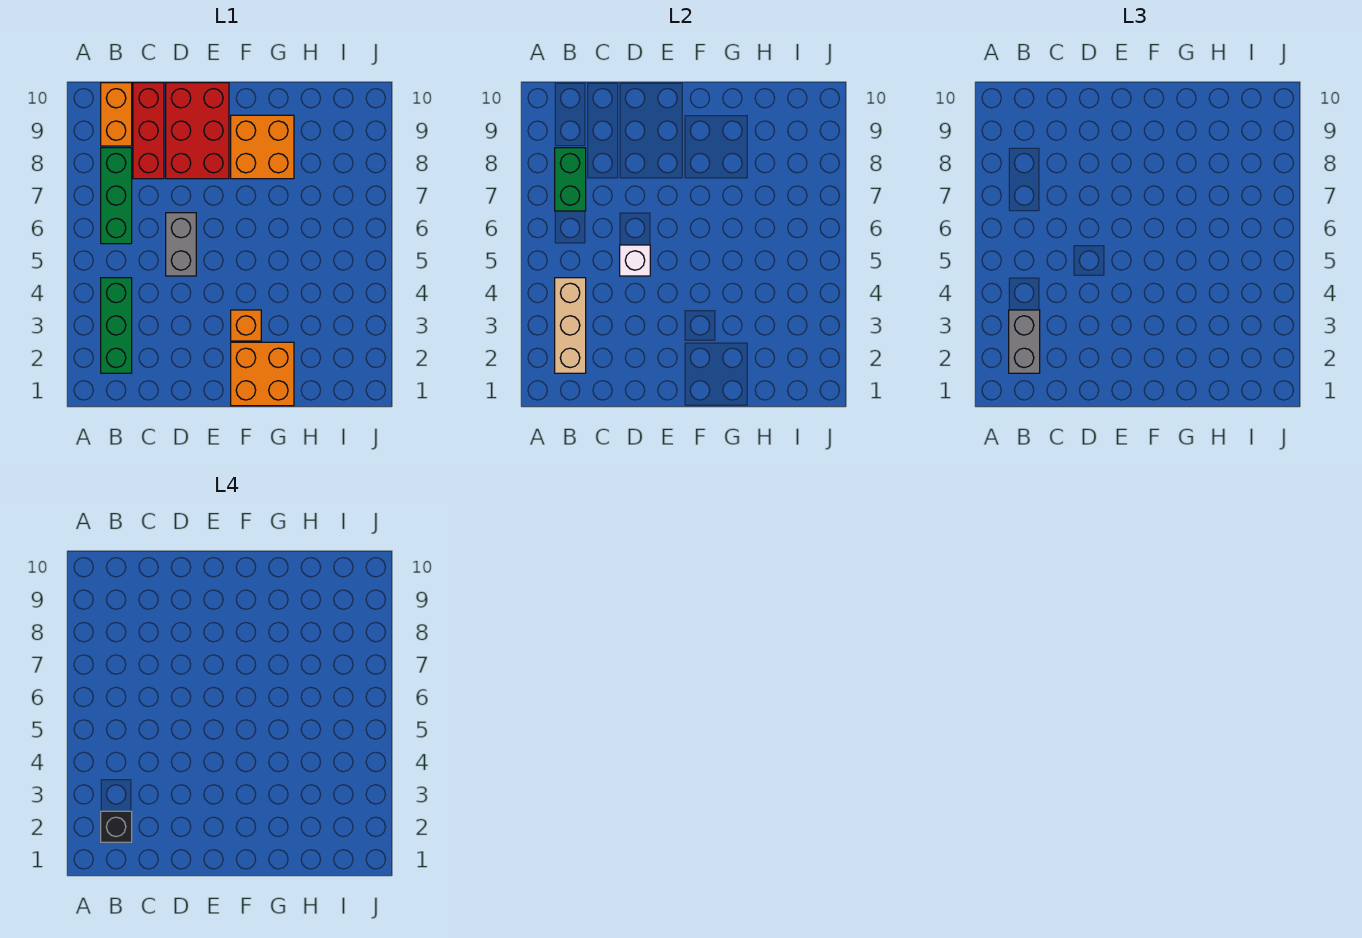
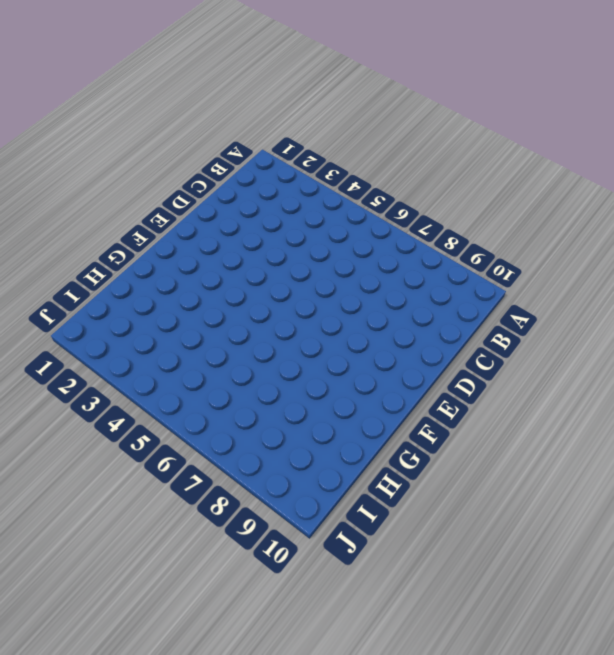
none -> green 1x3 brick [101,278,132,373]
none -> green 1x3 brick [101,148,132,244]
none -> orange 1x2 brick [101,83,132,146]

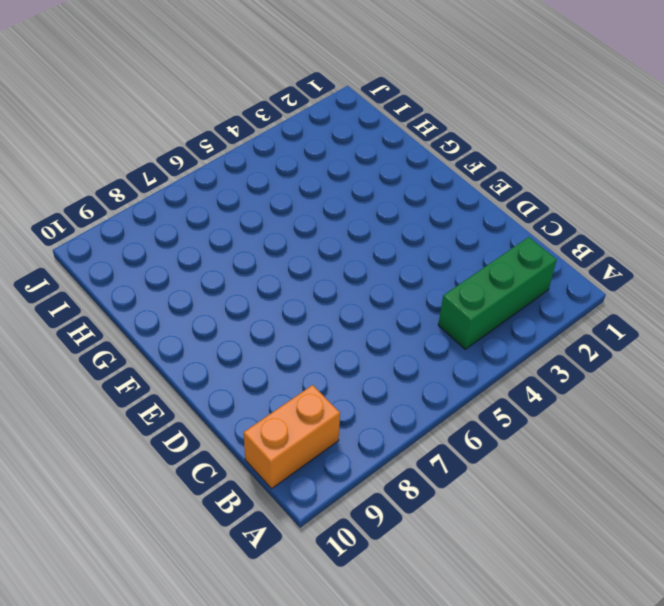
none -> green 1x3 brick [101,148,132,244]
none -> red 1x3 brick [133,83,164,179]
none -> grey 1x2 brick [166,213,196,276]

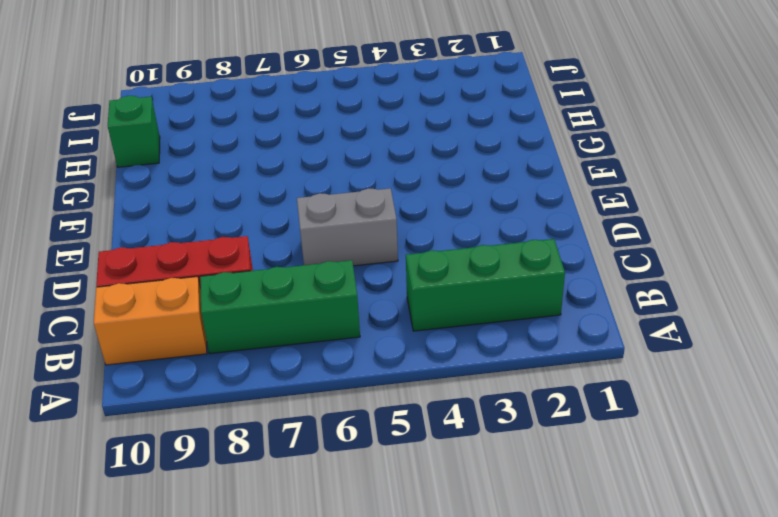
green 1x1 brick [108,96,160,167] -> none
none -> red 2x3 brick [166,83,229,179]
none -> orange 2x2 brick [231,342,294,406]
none -> orange 1x1 brick [231,310,261,341]

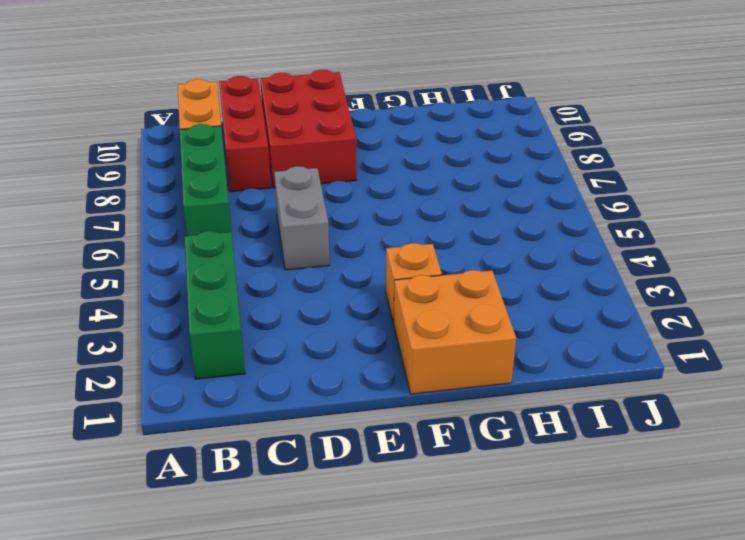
none -> orange 2x2 brick [231,115,294,179]
none -> tan 1x3 brick [555,278,586,373]
none -> green 1x2 brick [555,148,586,211]

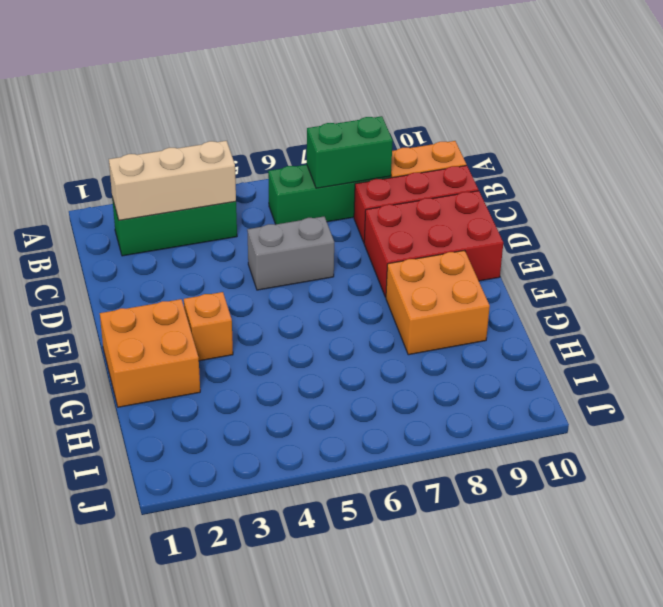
none -> white 1x1 brick [620,245,650,276]
none -> grey 1x2 brick [1009,310,1040,373]
none -> black 1x1 brick [101,811,132,842]

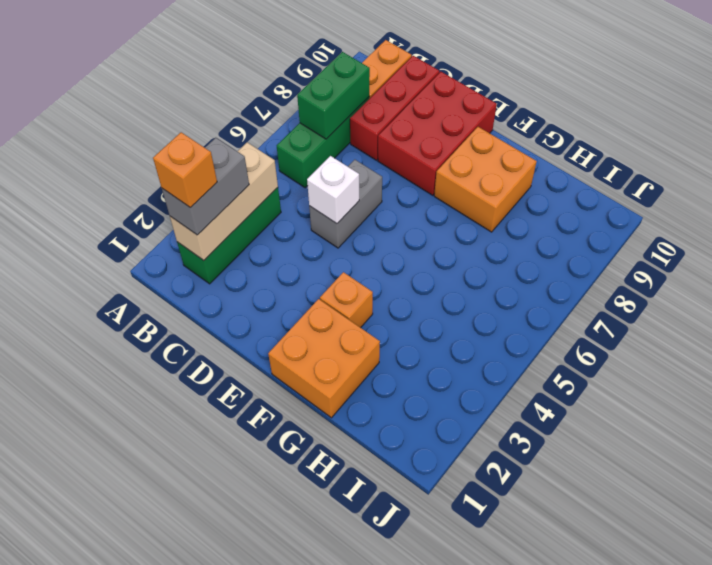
orange 1x1 brick [153,132,217,208] -> black 1x1 brick [101,811,132,842]

